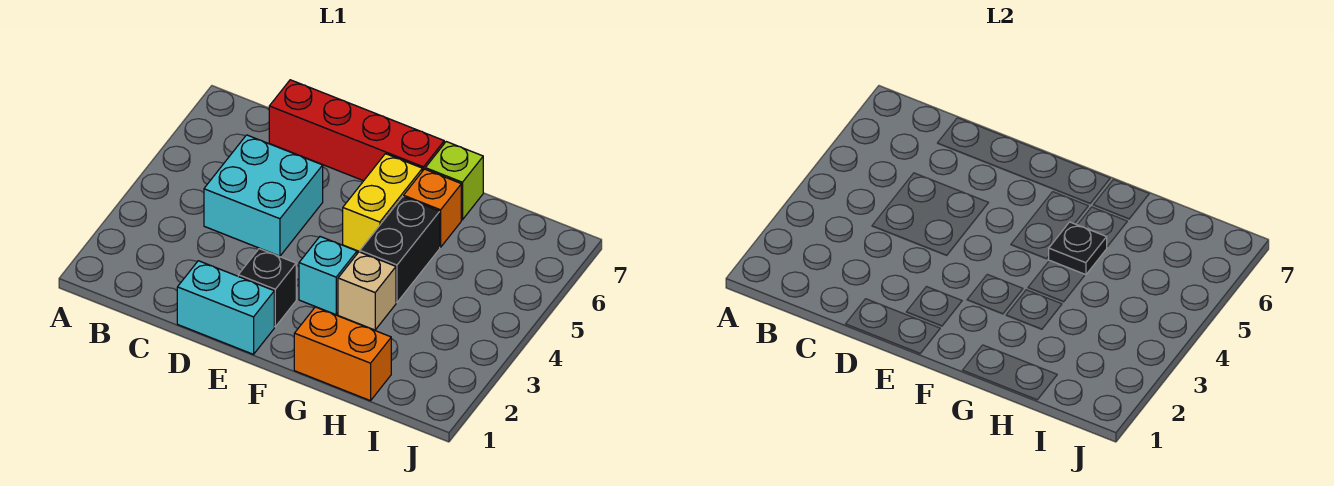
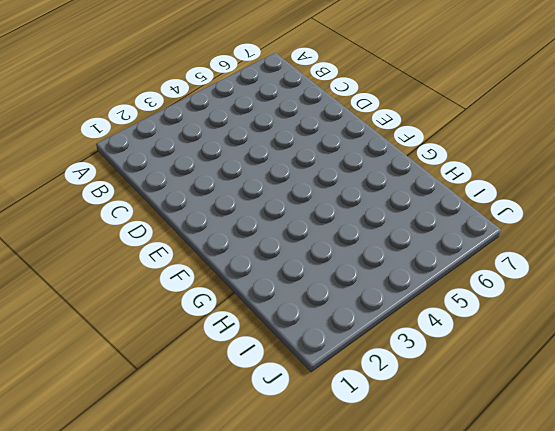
none -> cyan 2x2 brick [204,135,323,256]
none -> red 1x4 brick [269,80,444,181]
none -> cyan 1x2 brick [177,261,274,354]

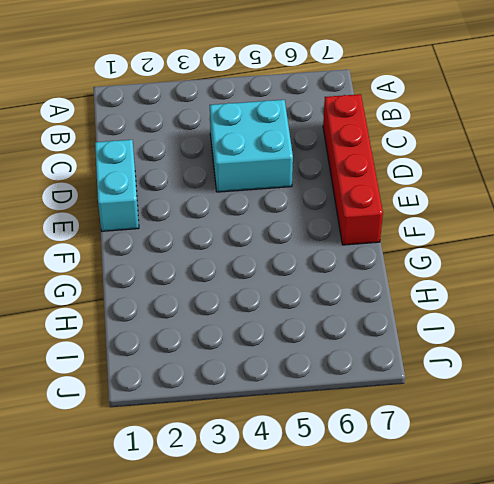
none -> black 1x1 brick [238,249,296,327]
none -> cyan 1x1 brick [299,237,357,315]
none -> yellow 1x2 brick [343,154,422,252]

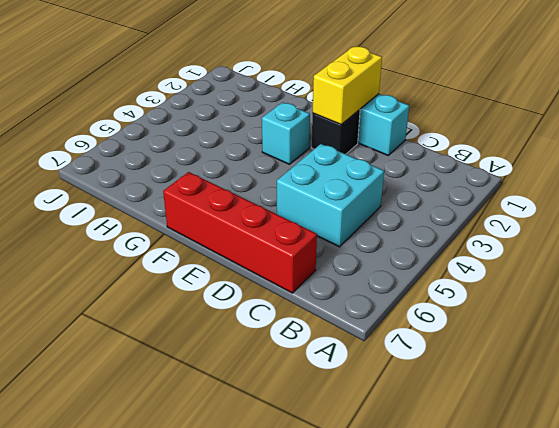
yellow 1x2 brick [313,47,382,124] -> yellow 1x2 brick moved to [343,154,422,252]
none -> orange 1x2 brick [294,307,391,401]
none -> tan 1x1 brick [338,252,396,330]
none -> black 1x2 brick [360,197,440,302]

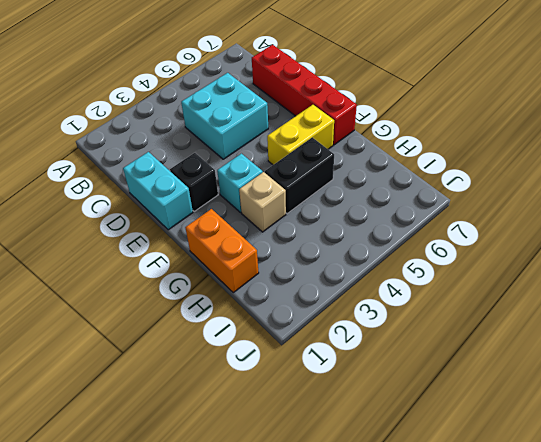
none -> orange 1x1 brick [404,169,461,247]
none -> lime 1x1 brick [425,142,483,220]
none -> black 1x1 plate [1048,222,1107,275]

